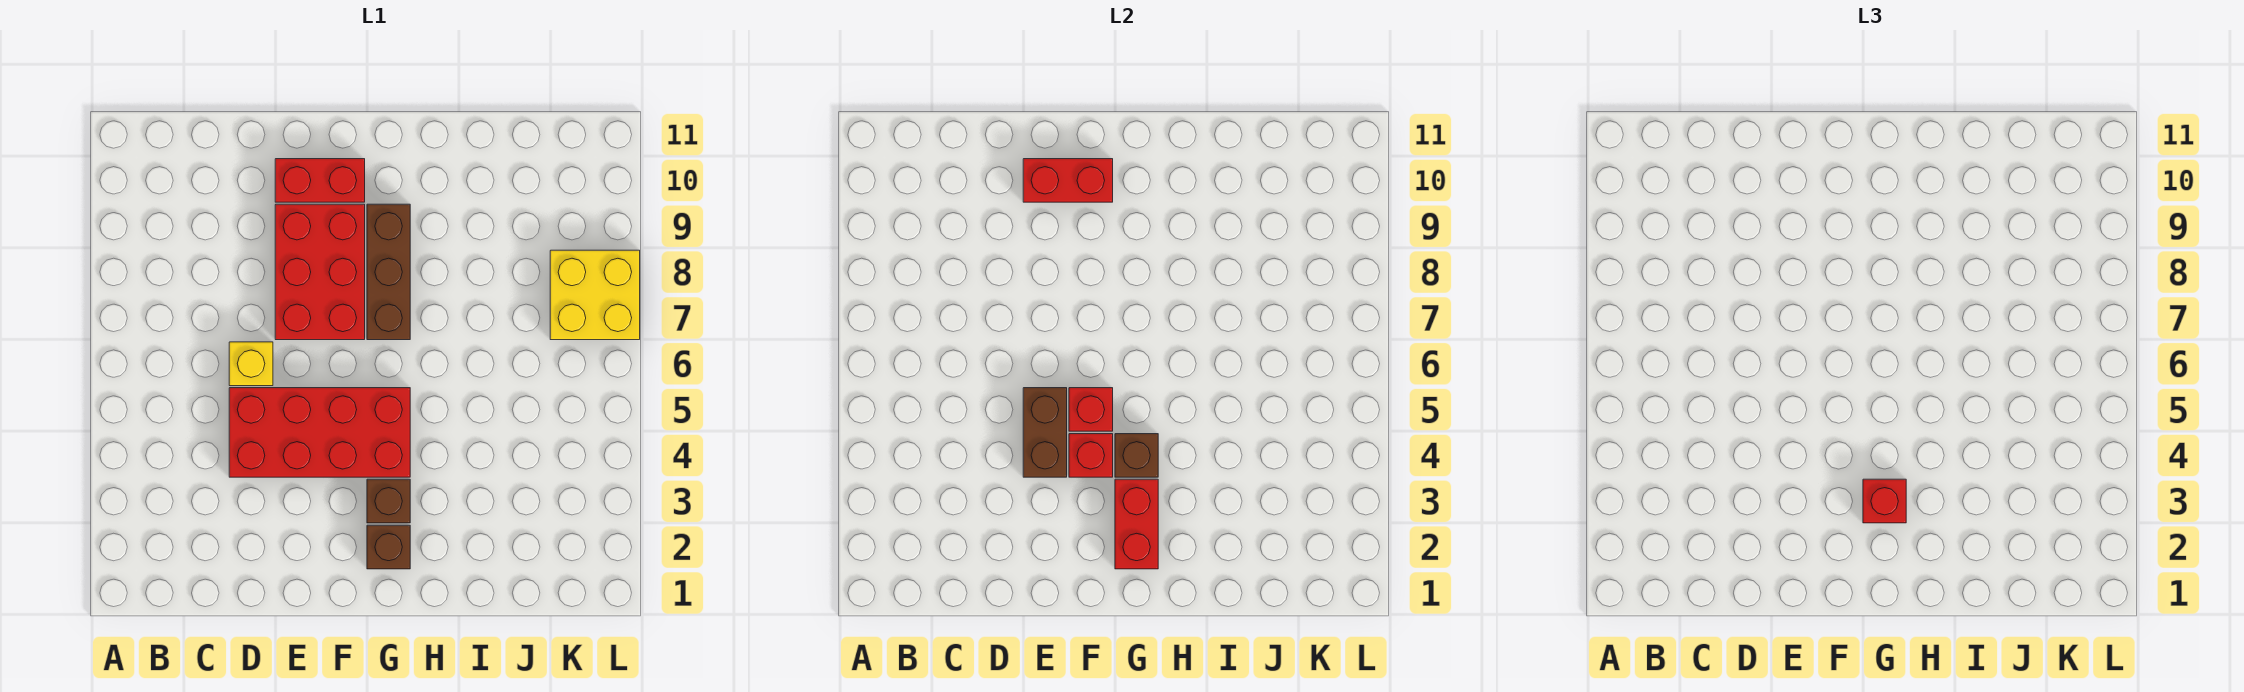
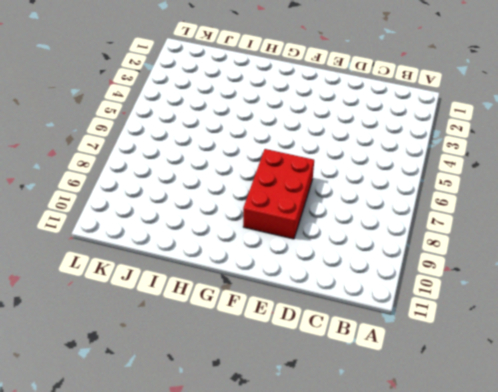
none -> red 2x4 brick [229,388,410,477]
none -> yellow 1x1 brick [229,342,273,386]
none -> red 1x2 brick [275,159,365,202]

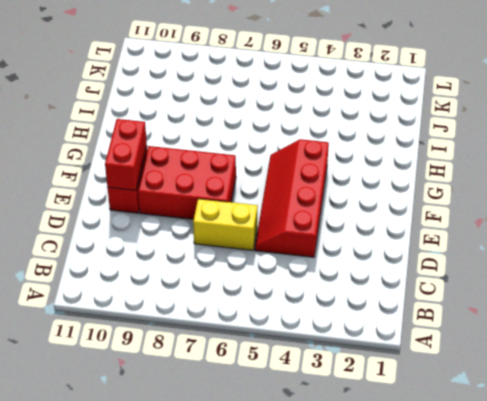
red 2x4 slope [255,139,329,257] -> red 2x4 brick [229,388,410,477]
yellow 1x2 brick [193,199,258,250] -> yellow 1x1 brick [229,342,273,386]
none -> brown 1x1 brick [367,525,410,569]
none -> brown 1x1 brick [367,479,410,523]
none -> brown 1x3 brick [367,204,410,340]

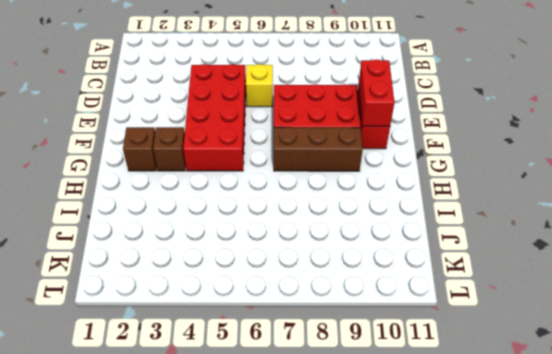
none -> yellow 2x2 brick [550,250,640,340]
none -> brown 1x2 brick [1023,388,1067,477]
none -> red 1x1 brick [1069,434,1113,477]

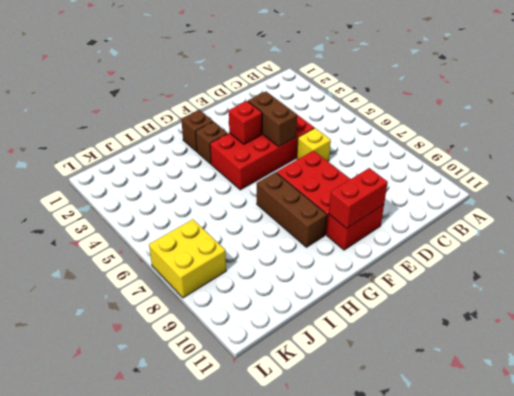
none -> red 1x1 brick [1069,388,1113,431]
none -> red 1x2 brick [1115,479,1158,569]
none -> brown 1x1 brick [1115,434,1158,477]

